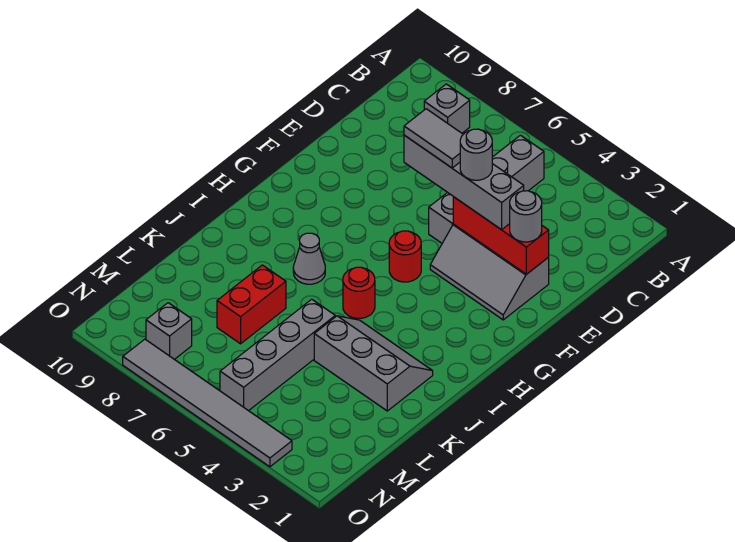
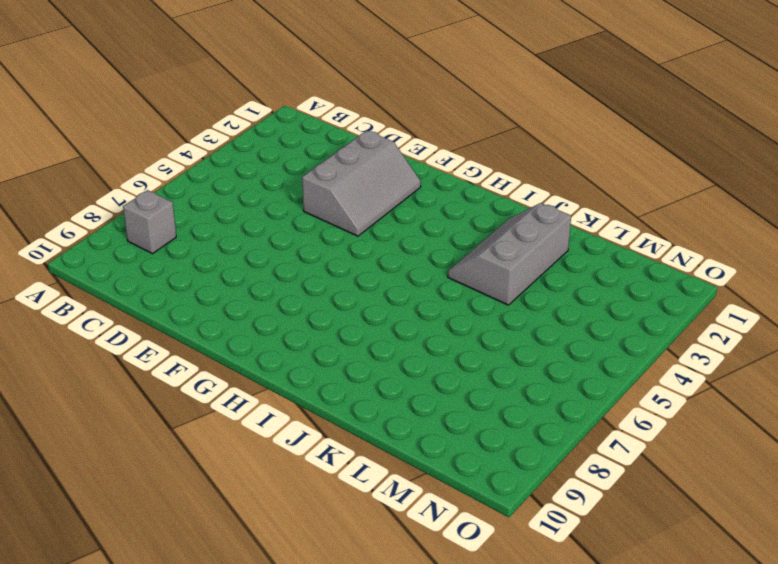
none -> grey 1x4 brick [429,135,544,243]
none -> red 1x1 round brick [389,231,421,282]
none -> red 1x1 round brick [343,267,375,318]

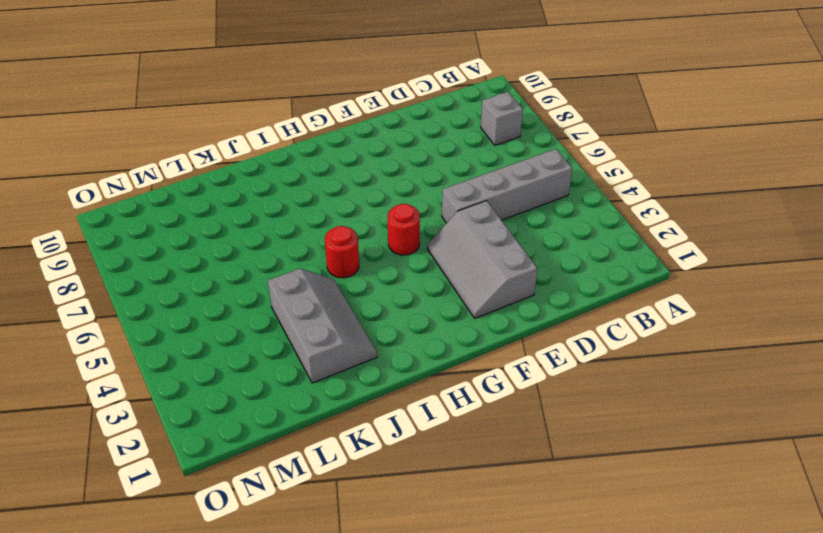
none -> grey 1x1 cone [293,233,325,284]
none -> grey 1x4 brick [220,299,335,411]
none -> red 1x2 brick [217,265,286,344]

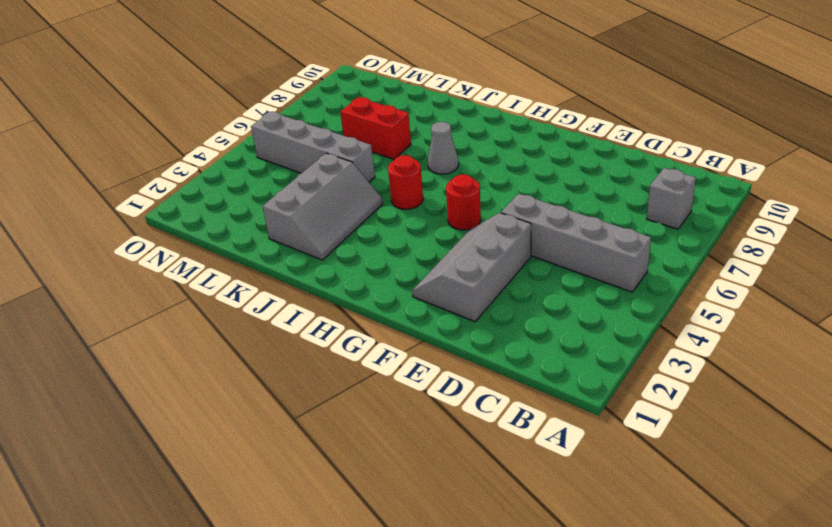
none -> grey 1x1 brick [146,303,192,359]
none -> grey 1x6 tile [123,339,292,467]
none -> red 1x3 brick [453,197,549,274]

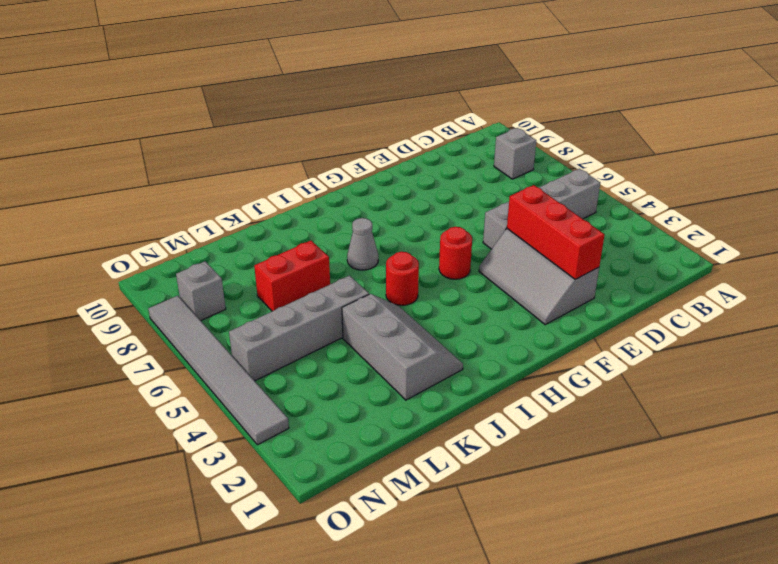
none -> grey 1x1 round brick [510,191,542,242]
none -> grey 1x4 brick [404,135,524,230]
none -> grey 1x1 round brick [460,129,492,180]

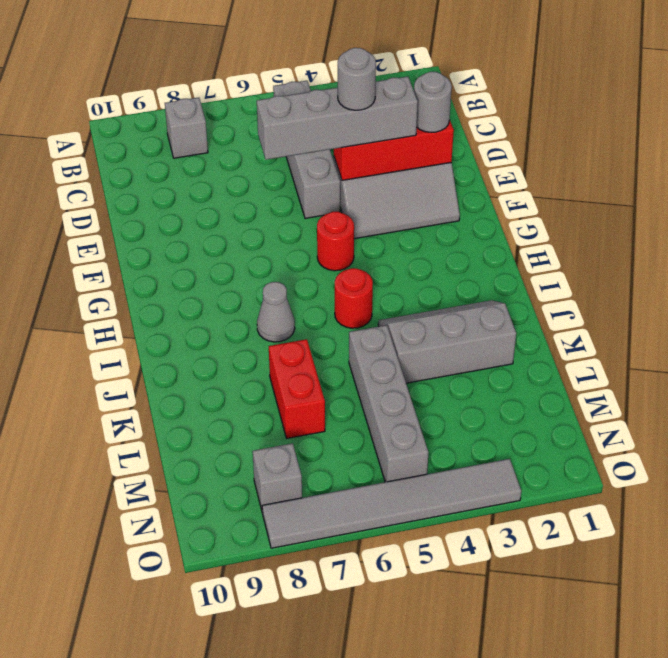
none -> grey 1x2 tile [404,109,463,168]

